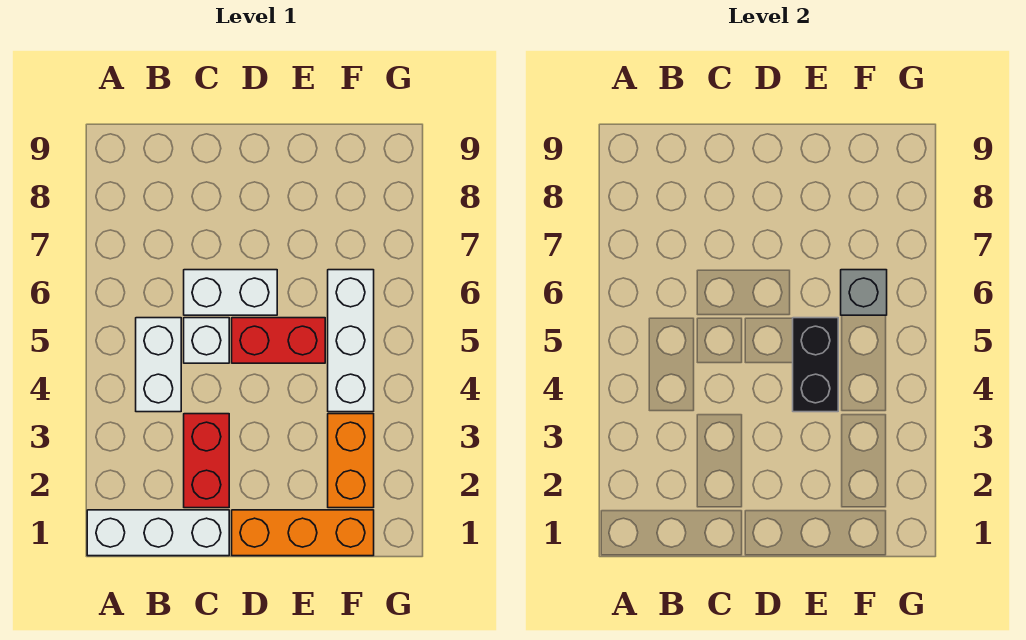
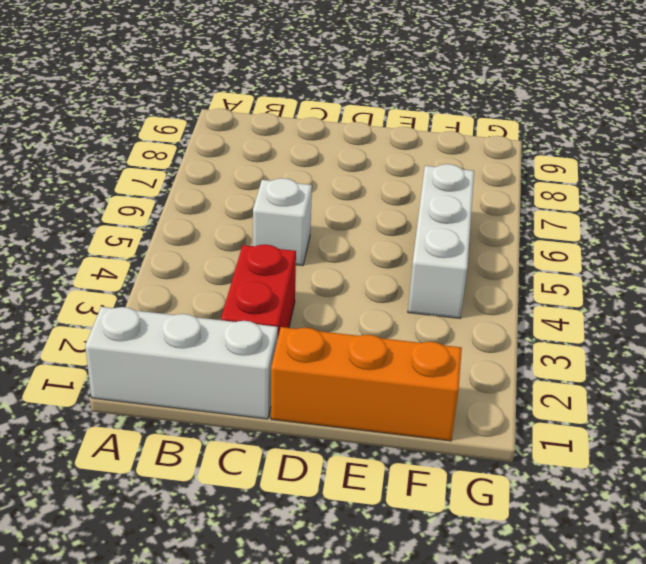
none -> white 1x2 brick [136,318,181,412]
none -> white 1x2 brick [184,270,277,315]

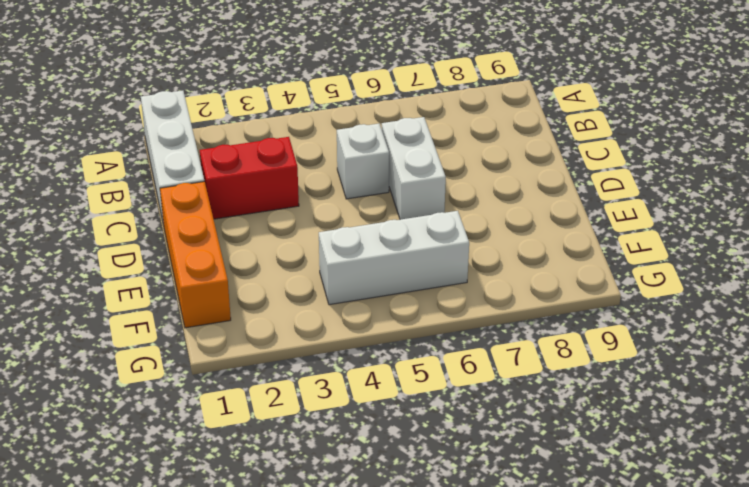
none -> white 1x2 brick [136,318,181,412]
none -> red 1x2 brick [232,318,325,363]

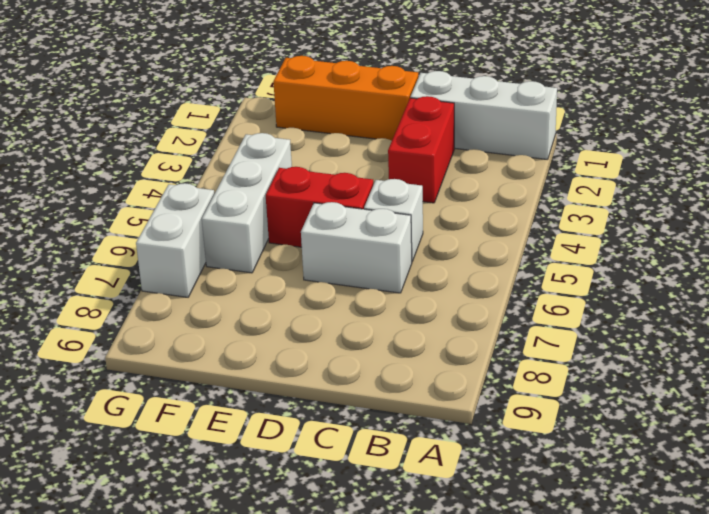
white 1x2 brick [136,183,214,297] -> white 1x2 brick moved to [136,318,181,412]
none -> orange 1x2 brick [328,414,374,508]
none -> black 1x2 brick [793,318,838,412]

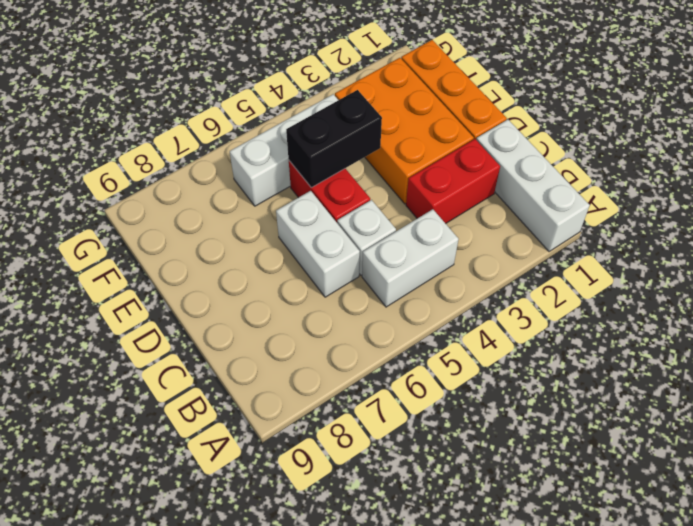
orange 2x3 brick [335,58,474,204] -> orange 1x2 brick [328,414,374,508]
none -> grey 1x1 brick [841,270,887,315]

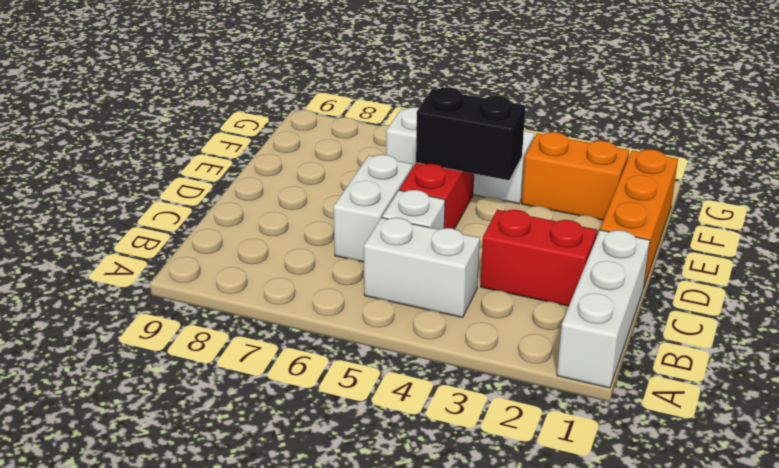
none -> grey 1x1 brick [841,270,887,315]

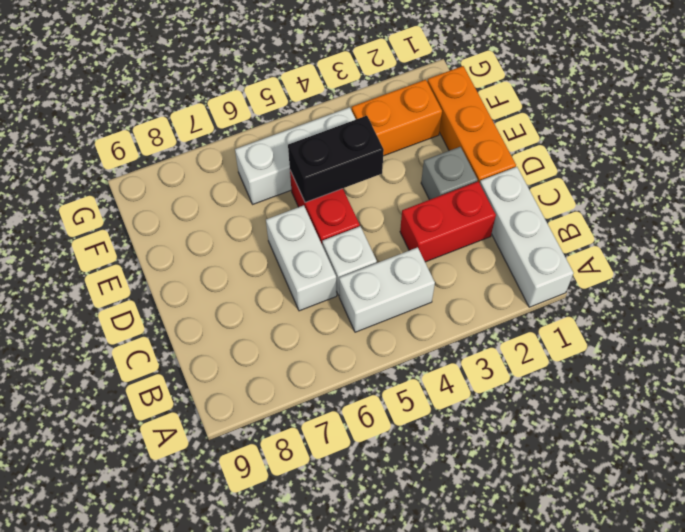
grey 1x1 brick [421,147,477,200] -> grey 1x1 brick moved to [841,270,887,315]

